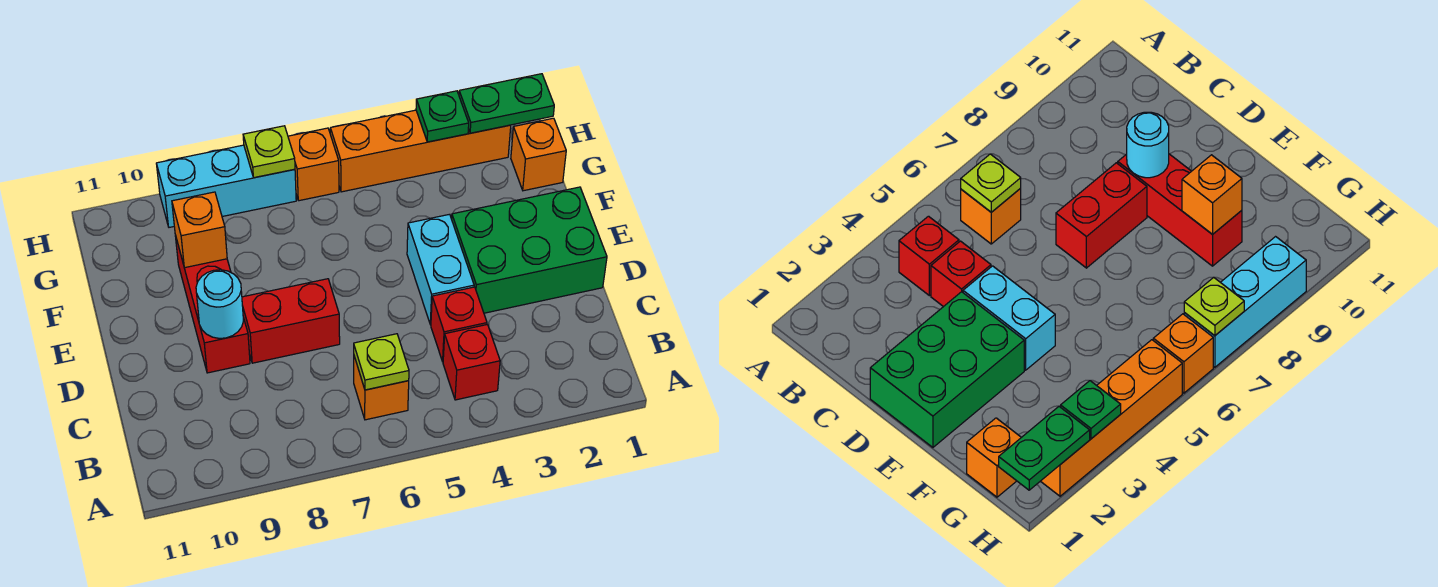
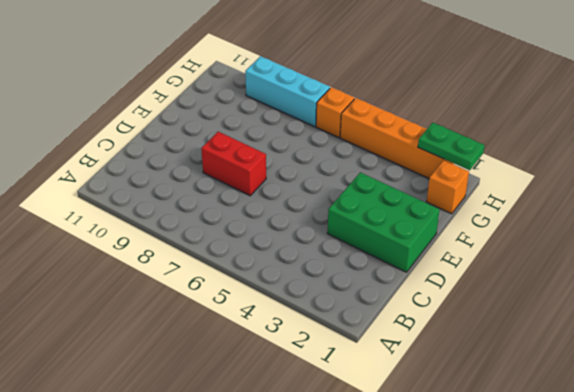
none -> red 1x1 brick [443,325,500,400]
none -> orange 1x1 brick [354,356,409,420]
none -> red 1x1 brick [431,287,487,362]

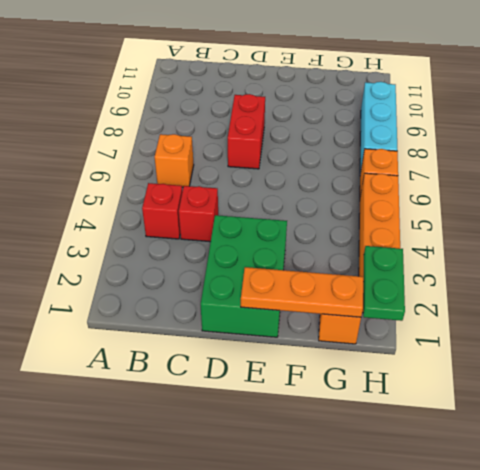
orange 1x3 plate [241,267,363,317] -> none
none -> cyan 1x2 brick [407,214,474,325]
none -> red 1x3 brick [175,235,250,373]
none -> lime 1x1 plate [354,334,409,390]

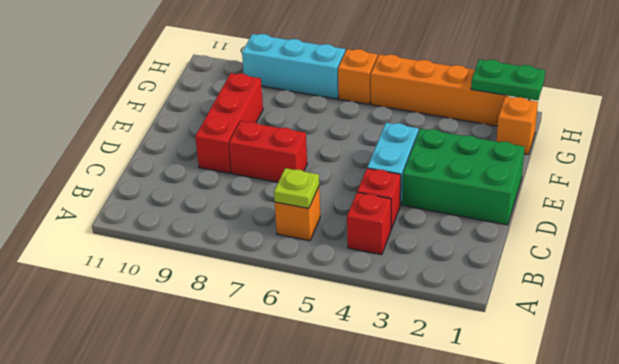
none -> cyan 1x1 round brick [196,270,243,338]
none -> orange 1x1 brick [172,192,227,268]
none -> green 1x1 plate [416,91,469,142]

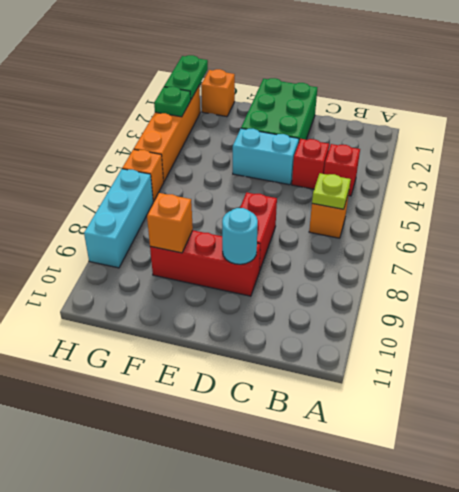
none -> lime 1x1 plate [243,126,295,178]

